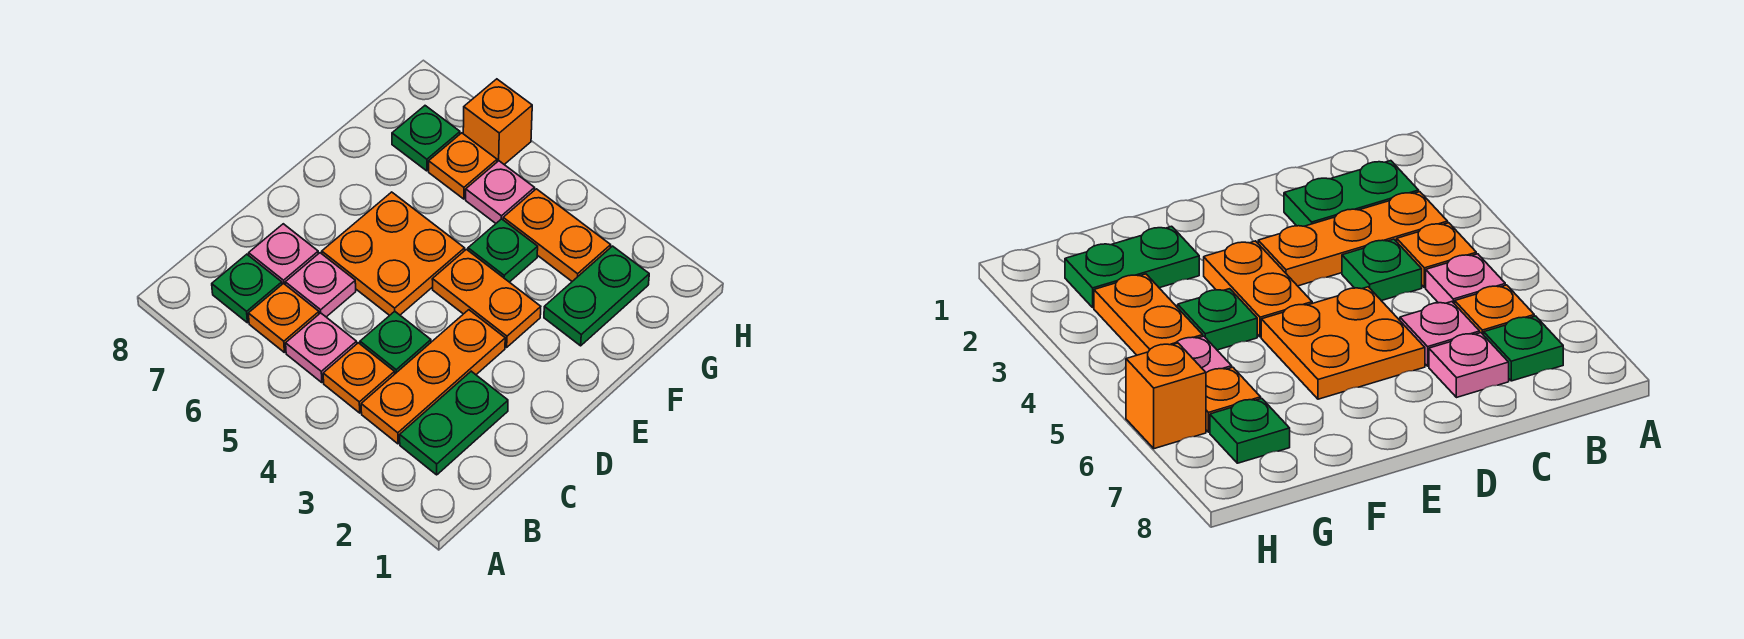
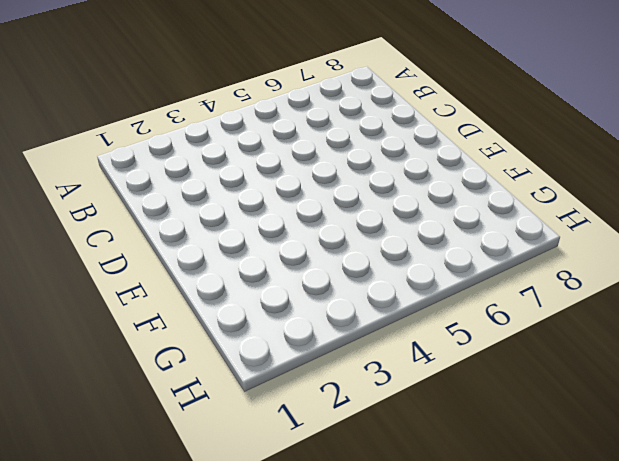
none -> green 1x2 plate [400,371,508,475]
none -> orange 1x3 plate [361,310,505,444]
none -> orange 1x1 plate [323,343,395,413]

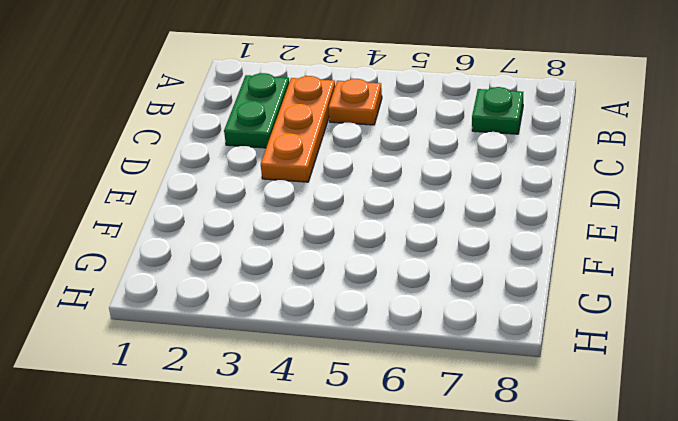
none -> pink 1x1 plate [286,313,357,383]
none -> orange 1x1 plate [248,283,319,352]
none -> green 1x1 plate [360,311,431,374]

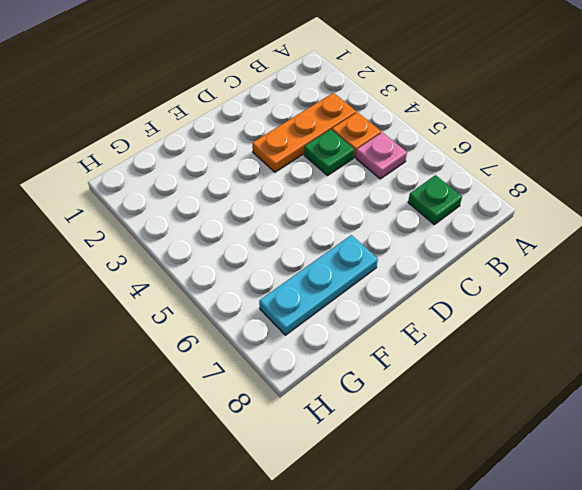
cyan 1x3 plate [259,235,378,335] -> green 1x1 plate [392,106,460,171]
none -> green 1x2 plate [400,371,508,475]
none -> orange 1x1 plate [248,283,319,352]
none -> pink 1x1 plate [285,253,356,317]

